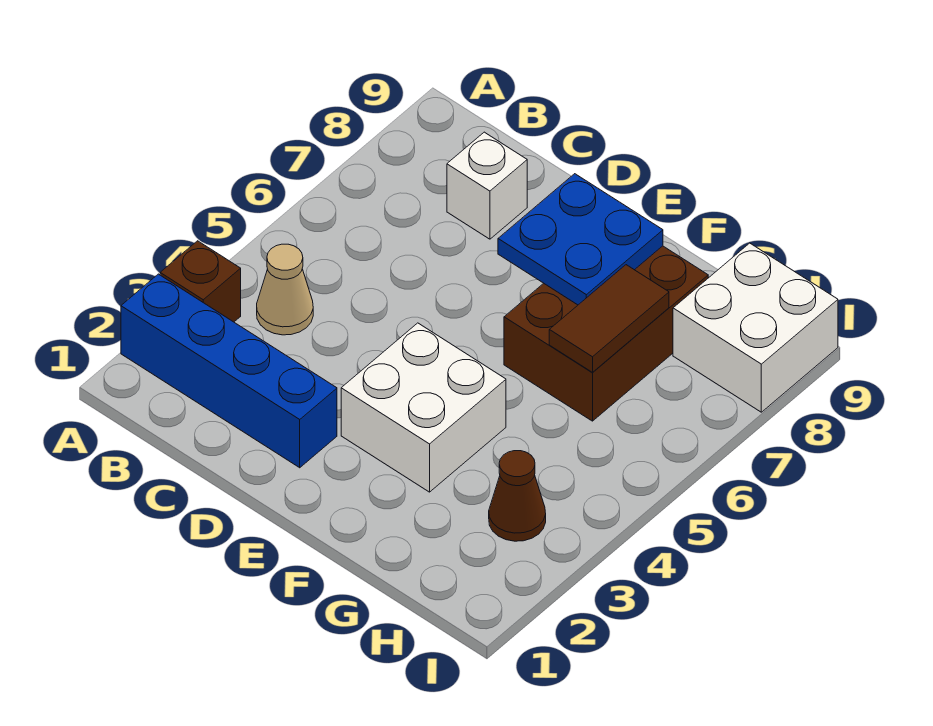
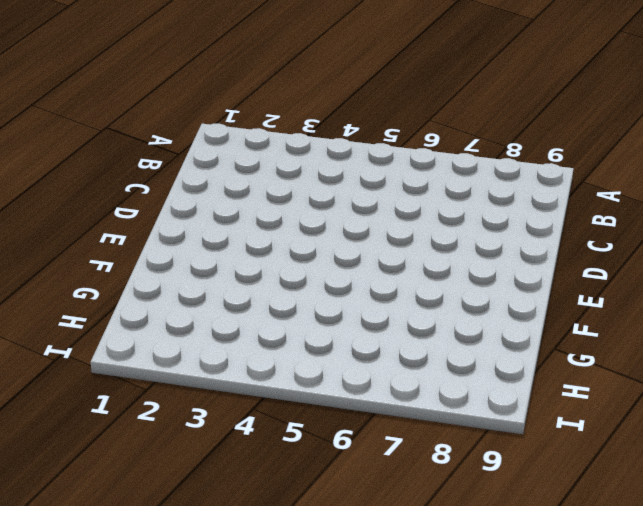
none -> blue 1x4 brick [121,274,337,468]
none -> brown 1x1 brick [160,241,241,322]

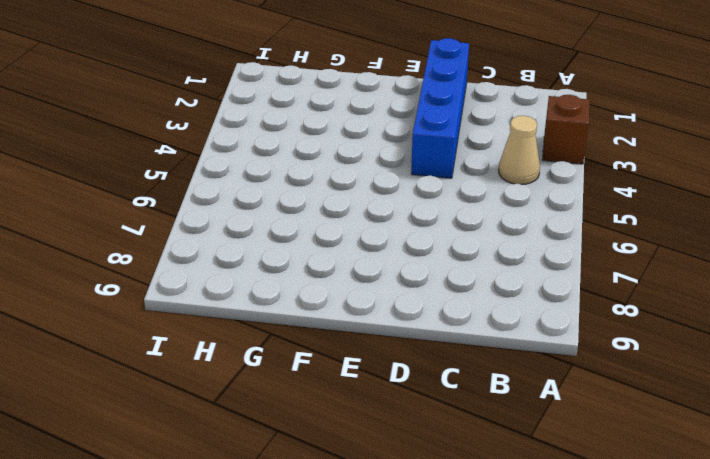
blue 1x4 brick [411,38,469,178] -> blue 1x4 brick turned to [121,274,337,468]
none -> white 1x1 brick [447,132,527,239]
none -> white 2x2 brick [341,323,506,492]

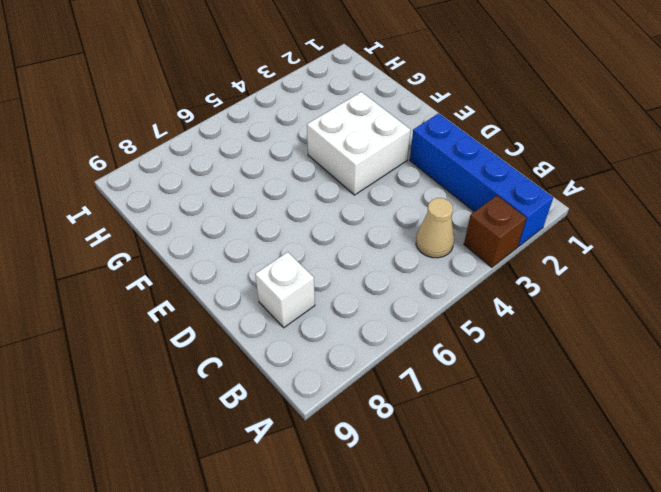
none -> brown 2x3 brick [504,246,708,421]
none -> brown 1x1 cone [489,451,546,541]

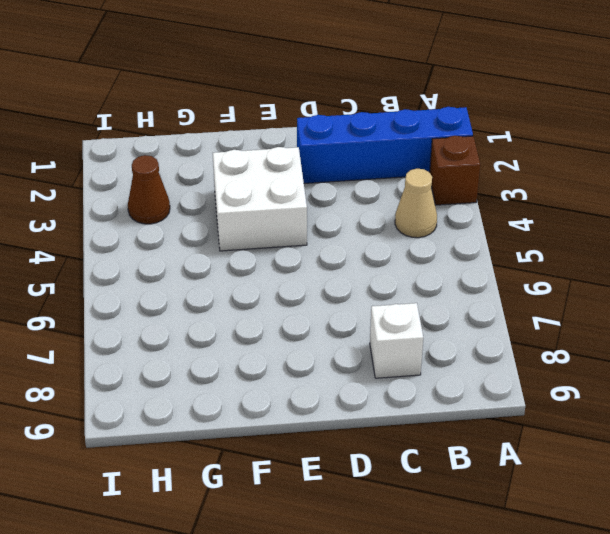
none -> brown 2x3 brick [504,246,708,421]
none -> white 2x2 brick [673,243,838,412]

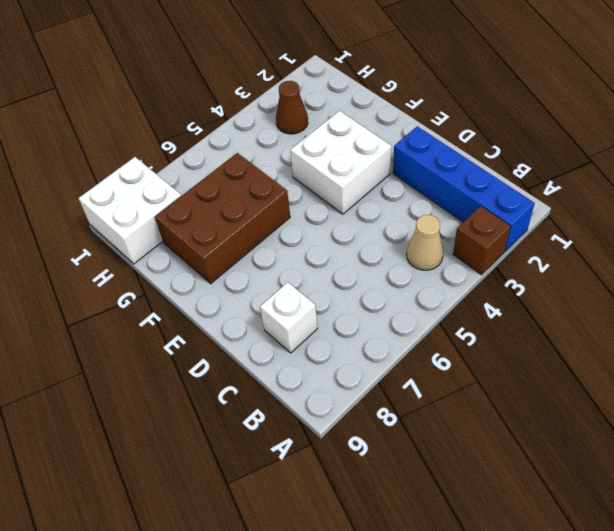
none -> blue 2x2 plate [498,174,663,305]
none -> brown 1x2 tile [549,265,669,372]

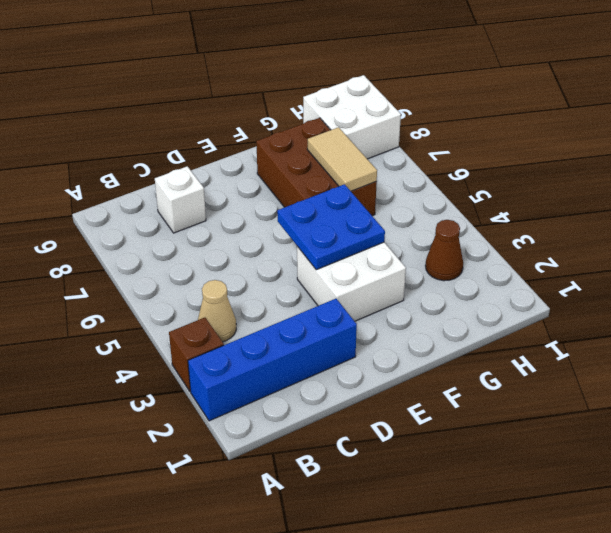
blue 2x2 plate [277,184,385,270] -> blue 2x2 plate moved to [498,174,663,305]
tan 1x2 tile [307,127,377,191] -> brown 1x2 tile [549,265,669,372]

